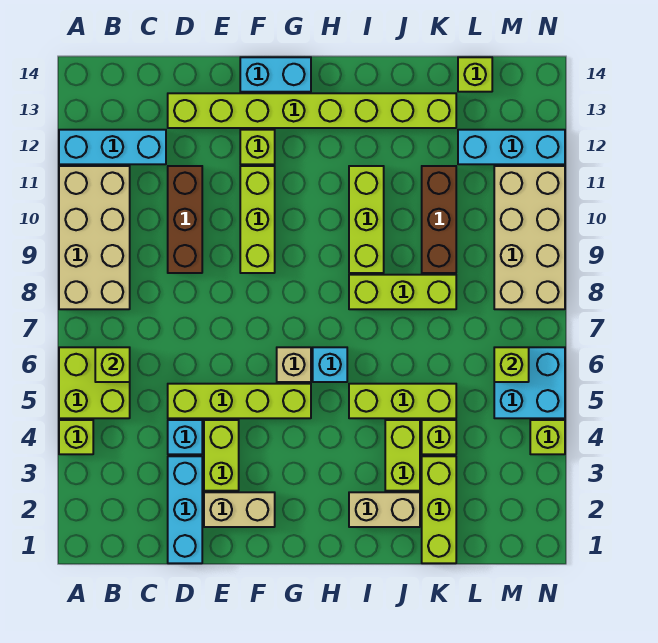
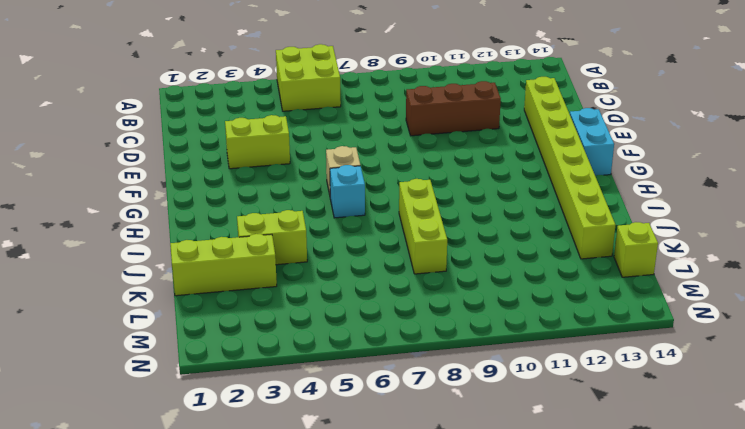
none -> lime 1x1 brick [59,420,93,454]
none -> tan 2x4 brick [59,166,130,309]
none -> cyan 1x3 brick [59,130,166,164]
none -> cyan 1x3 brick [168,456,202,563]

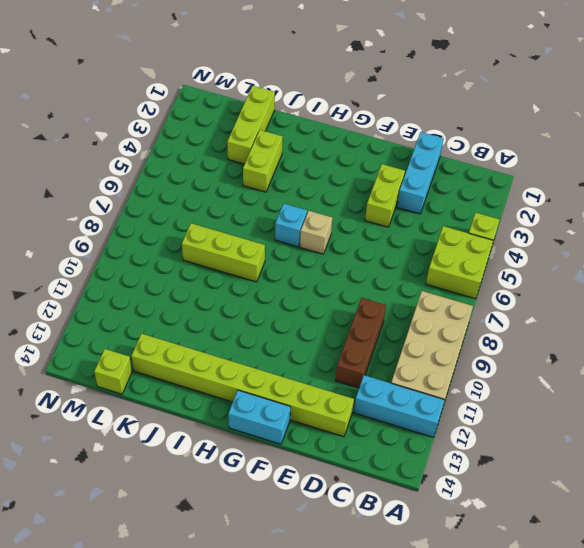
none -> cyan 1x1 brick [168,420,202,454]
none -> lime 1x4 brick [168,384,311,418]
none -> tan 1x2 brick [204,492,275,527]
none -> lime 1x3 brick [240,166,275,273]

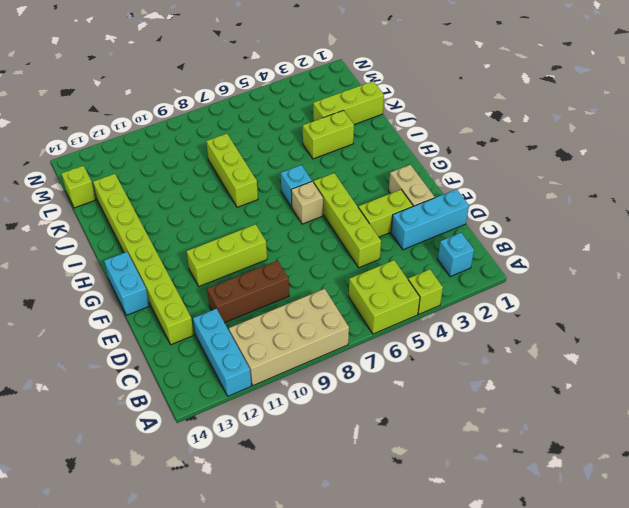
cyan 1x1 brick [438,233,474,277] -> cyan 1x1 brick moved to [168,420,202,454]
none -> lime 1x1 brick [240,130,275,164]
none -> tan 1x2 brick [349,492,420,527]
none -> lime 1x3 brick [349,384,456,418]
none -> lime 1x3 brick [349,166,384,273]

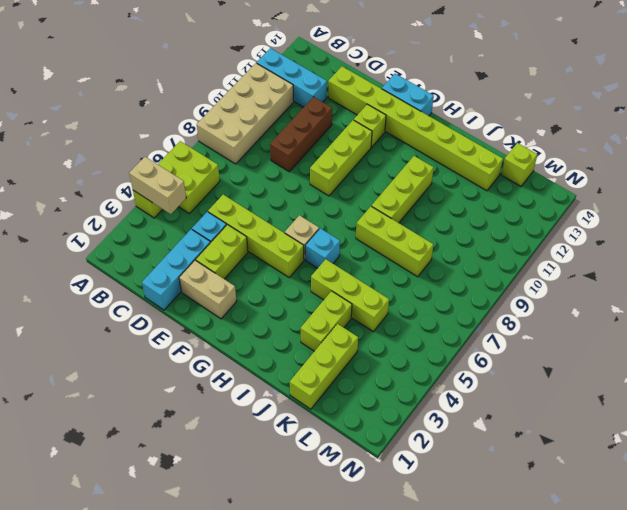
tan 1x2 brick [129,157,186,214] -> tan 1x2 brick moved to [349,492,420,527]
none -> lime 1x1 brick [422,420,456,454]
none -> brown 1x3 brick [422,166,456,273]
none -> cyan 1x3 brick [458,130,565,164]
none -> cyan 2x2 brick [494,347,565,418]

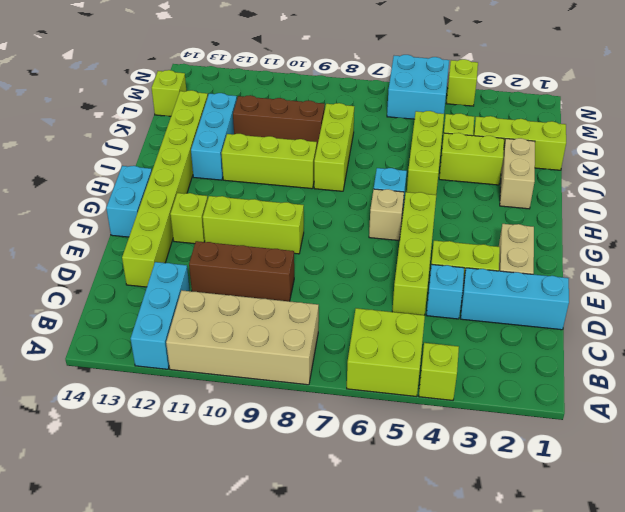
cyan 1x3 brick [191,93,237,180] -> cyan 1x3 brick moved to [458,130,565,164]
none -> tan 2x4 brick [494,166,565,309]
none -> lime 1x1 brick [95,347,130,382]
none -> lime 1x1 brick [494,347,529,382]

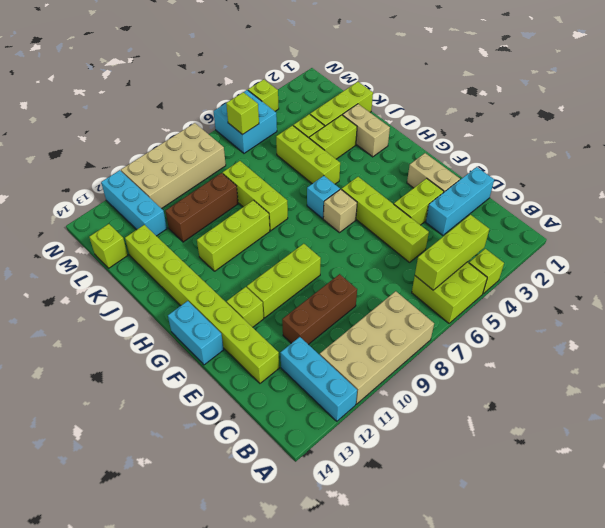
lime 1x3 brick [415,215,489,290] -> lime 1x1 brick [95,347,130,382]
none -> cyan 1x1 brick [168,420,202,454]

